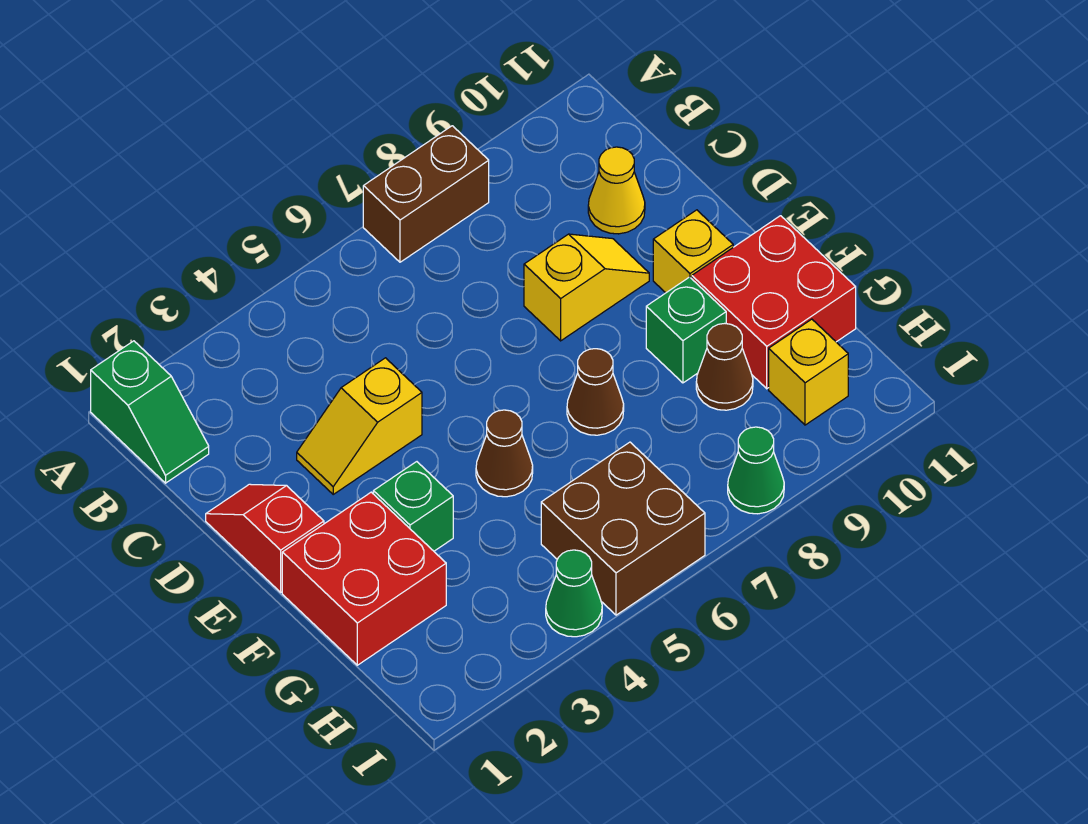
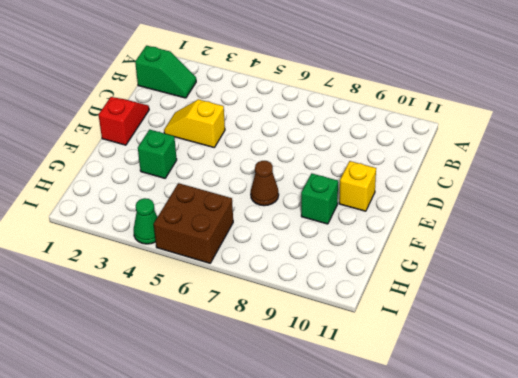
green 1x2 slope [135,46,196,98] -> green 1x2 slope turned to [91,341,209,483]
none -> brown 1x2 brick [363,126,489,262]
none -> yellow 1x1 cone [588,147,645,234]
none -> yellow 1x2 slope [524,234,649,341]

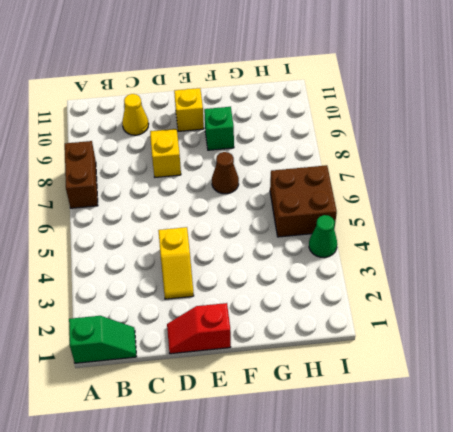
none -> red 2x2 brick [282,492,446,665]
none -> green 1x1 brick [373,462,453,551]
none -> brown 1x1 cone [476,410,533,497]

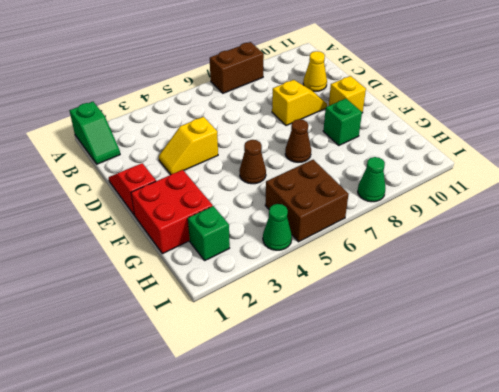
green 1x1 brick [188,206,230,260] -> green 1x1 brick moved to [373,462,453,551]
none -> red 2x2 brick [692,216,856,389]
none -> brown 1x1 cone [696,323,753,410]
none -> yellow 1x1 brick [769,319,848,425]

